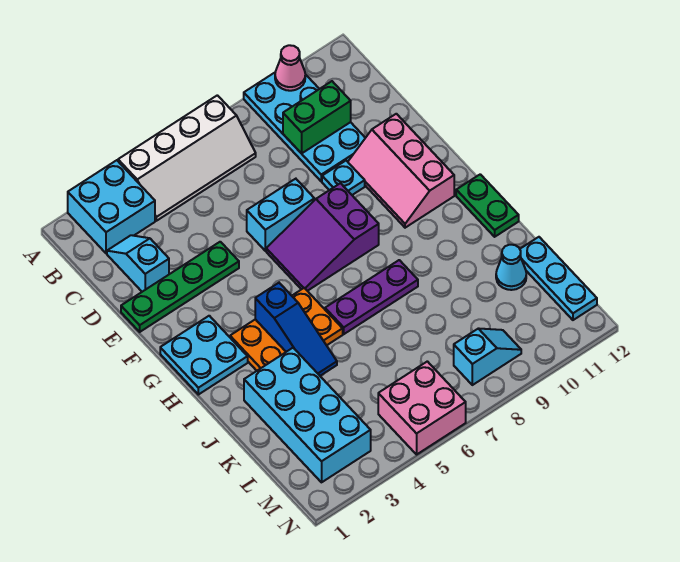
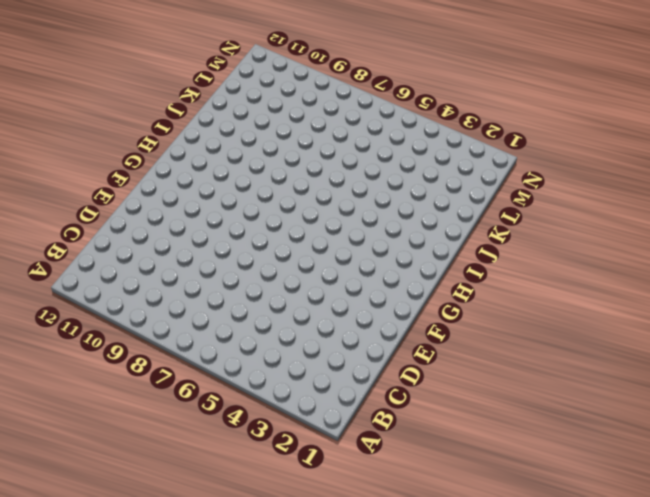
none -> cyan 2x2 brick [68,160,155,253]
none -> white 2x4 slope [118,95,256,221]
none -> cyan 2x4 plate [244,73,365,181]

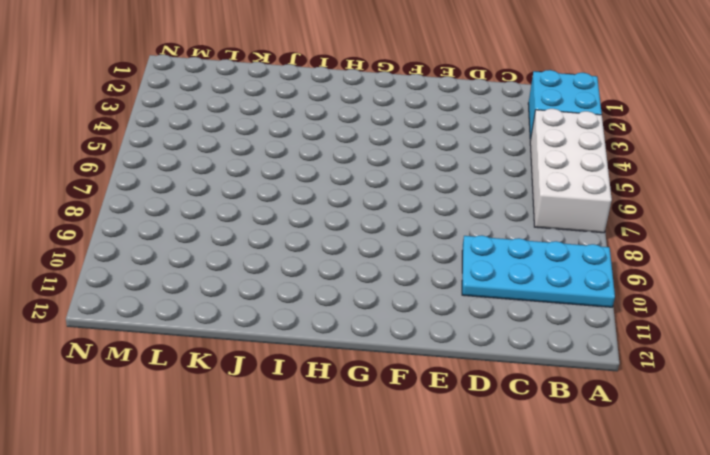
white 2x4 brick [530,109,612,233] -> white 2x4 slope [118,95,256,221]
none -> cyan 1x2 slope [107,235,169,292]
none -> green 1x4 plate [121,242,239,332]
none -> cyan 1x2 brick [247,179,314,251]

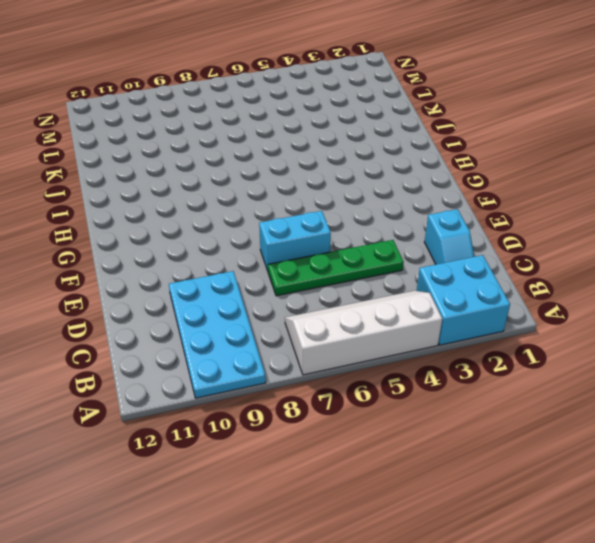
green 1x4 plate [268,240,404,296] -> green 1x4 plate moved to [121,242,239,332]
none -> cyan 1x1 plate [322,161,365,195]
none -> pink 2x3 slope [348,114,454,228]
none -> purple 2x3 slope [266,183,379,291]

